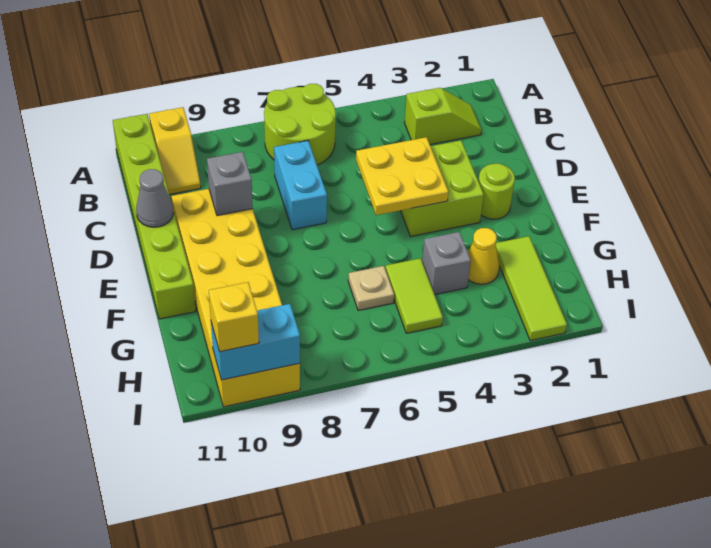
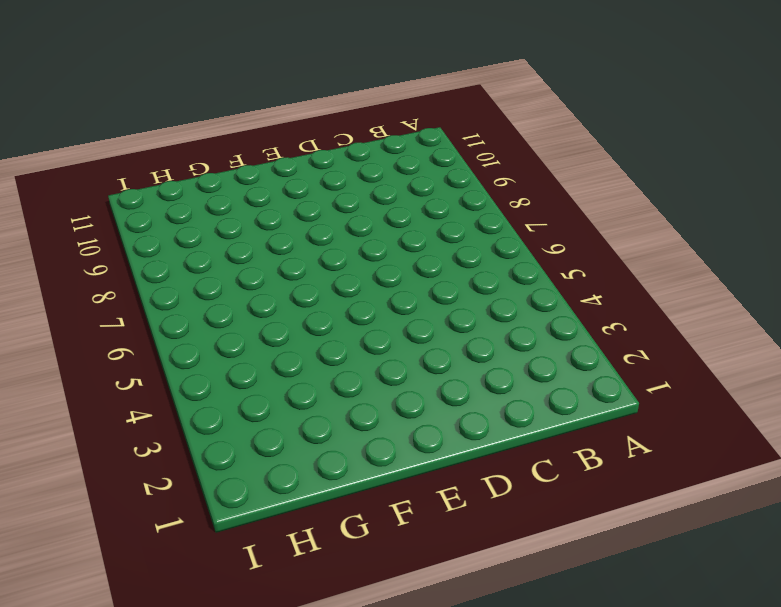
none -> lime 2x2 round brick [264,84,336,165]
none -> yellow 1x2 slope [149,107,201,194]
none -> lime 1x6 brick [113,114,196,319]

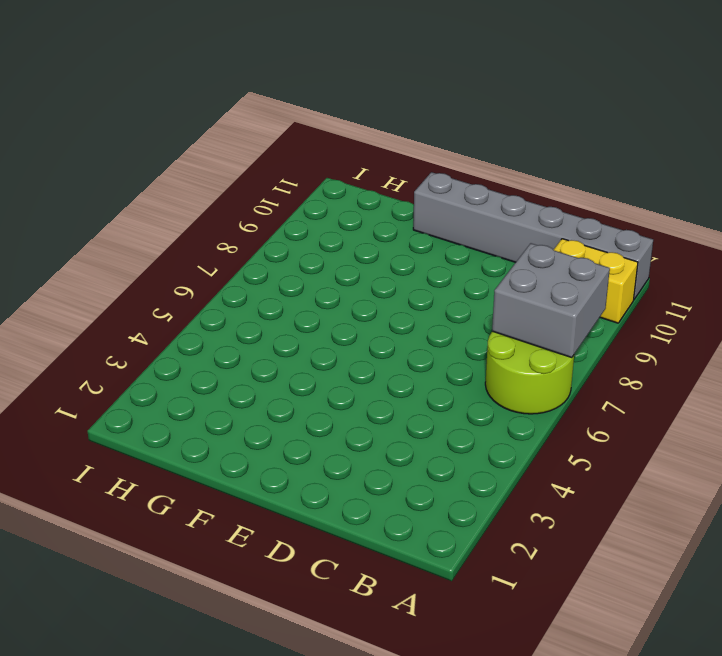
grey 2x2 brick [492,243,610,358] -> none
yellow 1x2 brick [554,239,638,323] -> yellow 1x2 slope [149,107,201,194]
grey 1x6 brick [413,172,653,299] -> lime 1x6 brick [113,114,196,319]
none -> lime 1x2 slope [404,88,481,145]
none -> cyan 1x2 brick [274,141,327,230]
none -> lime 2x2 brick [401,140,484,236]

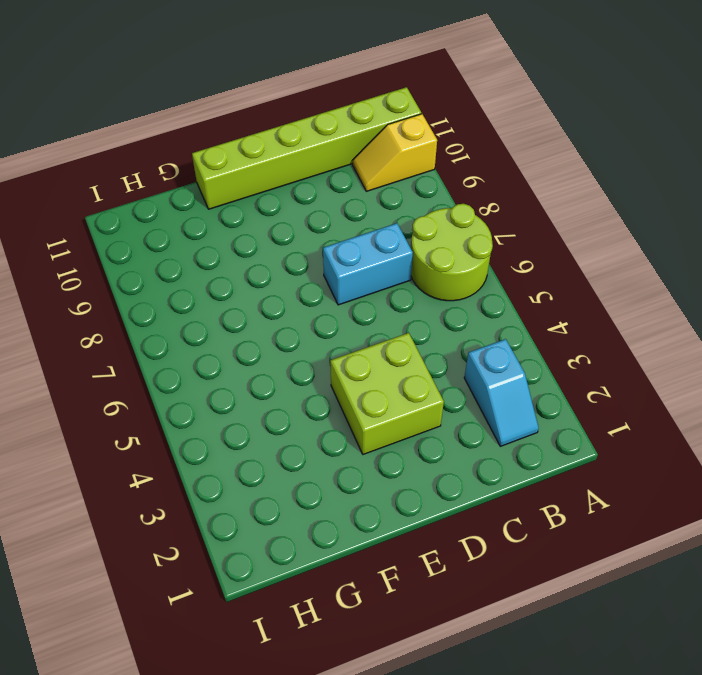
cyan 1x2 slope [464,339,539,446] -> lime 1x2 slope [404,88,481,145]
none -> yellow 2x6 brick [171,189,300,407]
none -> lime 1x1 round brick [478,164,515,219]
none -> lime 1x3 tile [496,236,567,341]

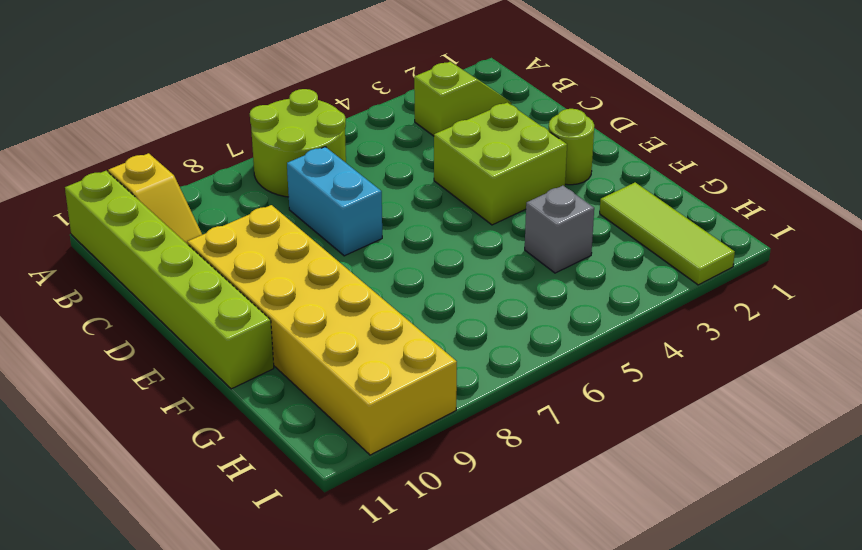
none -> yellow 1x1 cone [468,228,499,284]
none -> lime 1x2 tile [385,258,443,333]
none -> tan 1x1 plate [348,266,394,311]

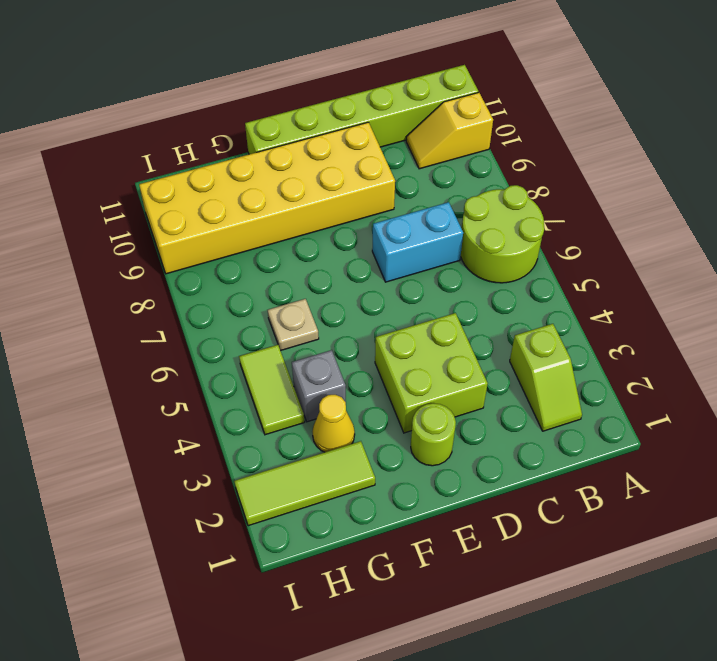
lime 1x2 tile [239,345,305,435] -> lime 1x2 tile turned to [385,258,443,333]
none -> yellow 2x2 plate [356,137,448,215]
none -> grey 1x1 brick [207,152,253,216]
none -> grey 1x1 cone [136,169,174,227]

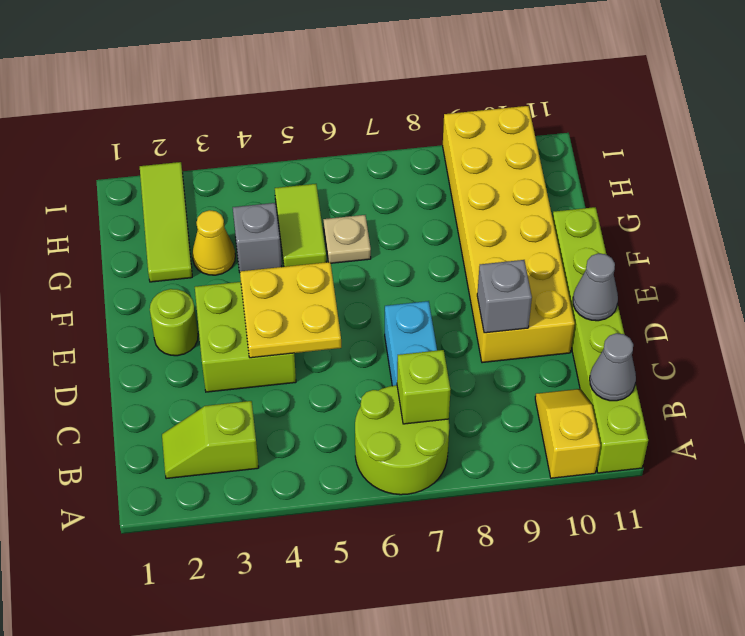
lime 1x1 brick [397,350,450,424] -> none
grey 1x1 cone [590,333,636,401] -> none
none -> cyan 1x2 brick [211,304,300,380]
none -> yellow 1x1 brick [209,282,259,352]

